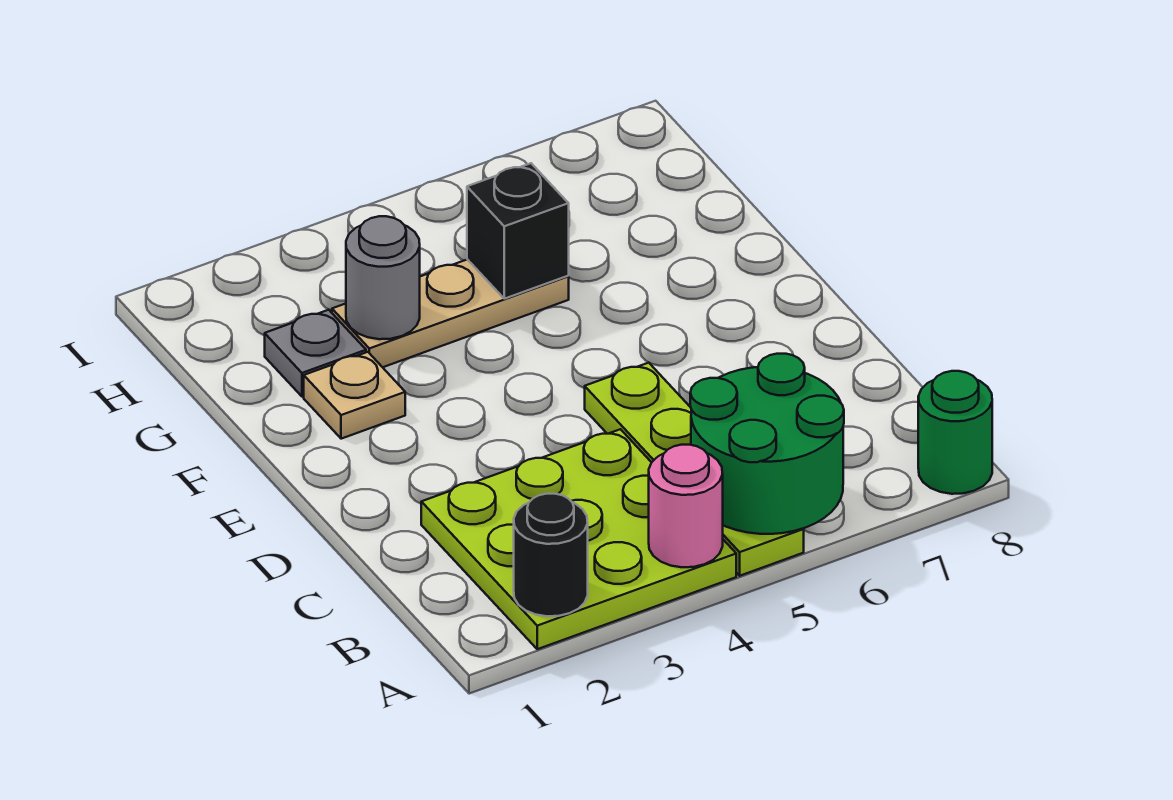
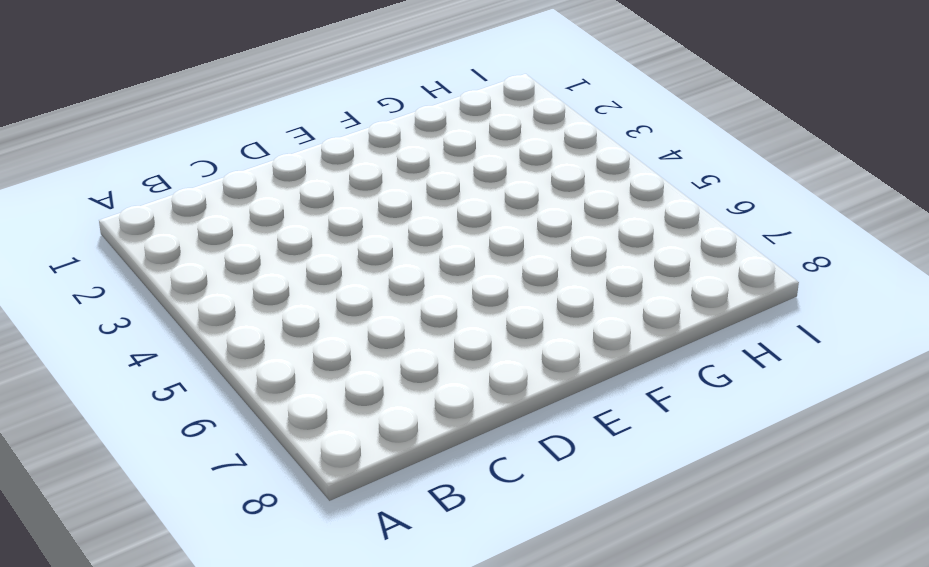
none -> lime 3x3 plate [421,429,736,649]
none -> lime 1x4 plate [585,363,804,576]

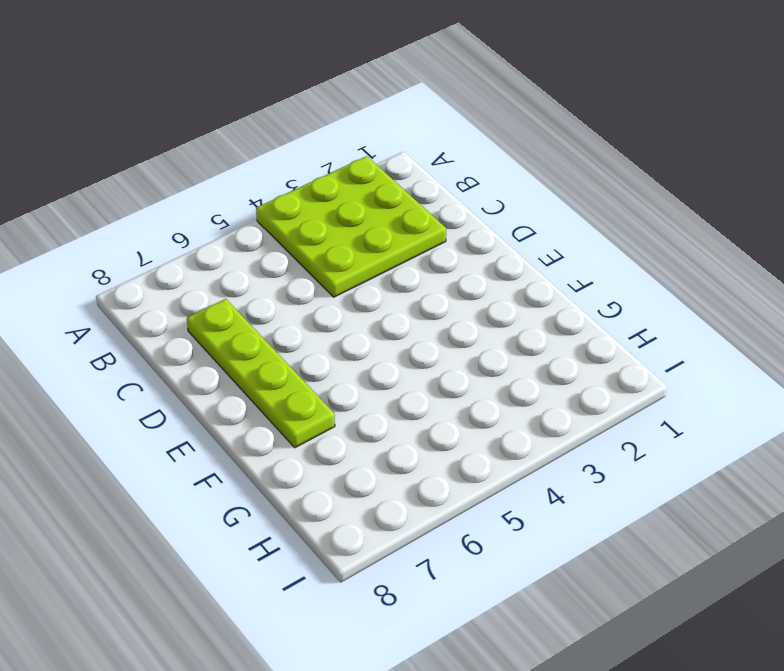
lime 1x4 plate [187,299,335,448] -> lime 1x4 plate moved to [585,363,804,576]
none -> green 1x1 round brick [918,371,992,494]
none -> tan 1x1 plate [304,352,405,439]

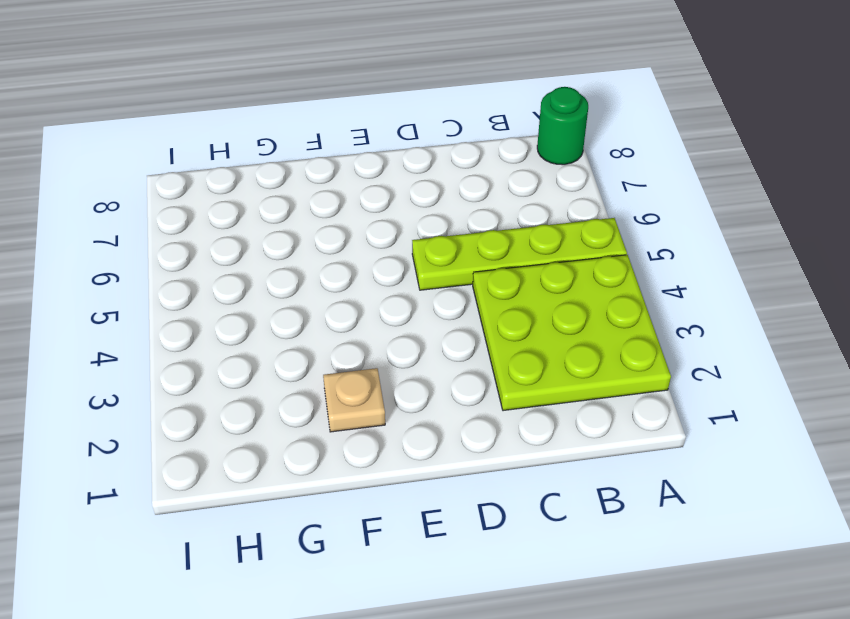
none -> grey 1x1 plate [265,310,366,397]
none -> tan 1x3 plate [332,259,569,367]

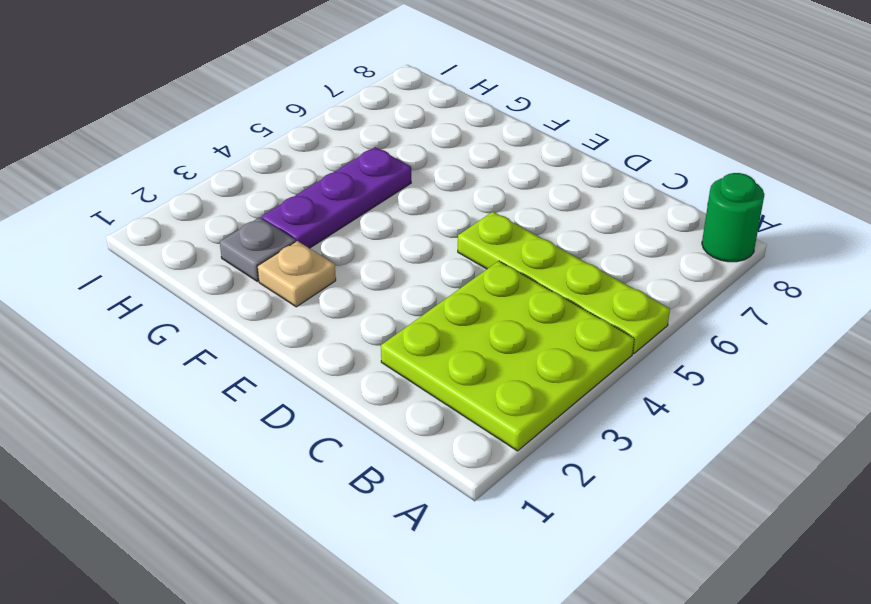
purple 1x3 plate [261,147,411,248] -> tan 1x3 plate [332,259,569,367]
none -> black 1x1 round brick [514,494,588,616]
none -> pink 1x1 round brick [649,445,723,567]

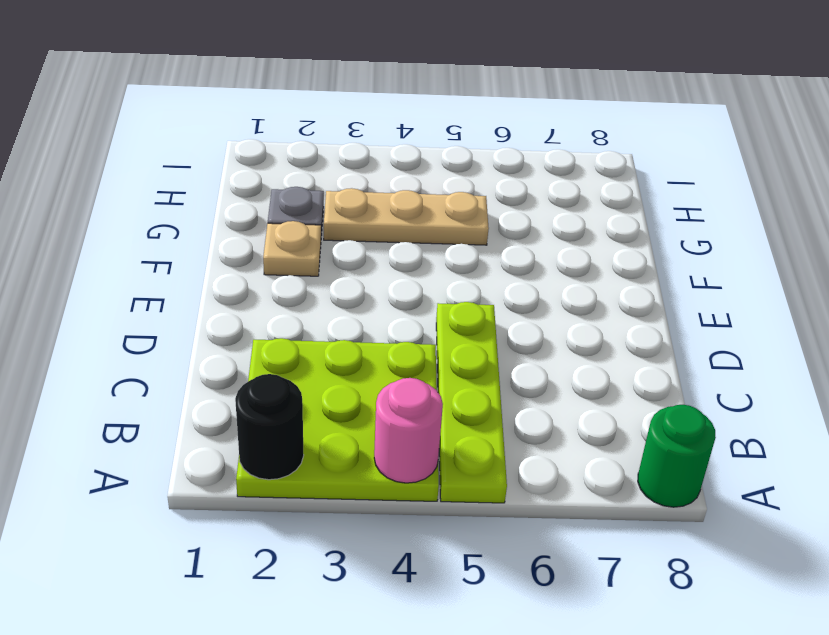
none -> green 2x2 round brick [690,354,844,534]
none -> grey 1x1 round brick [346,216,420,339]

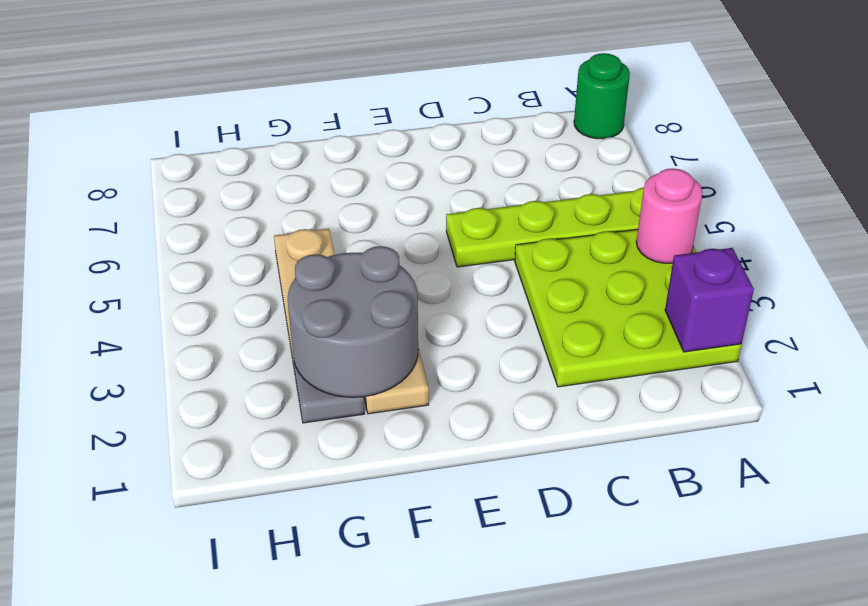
purple 1x1 brick [665,248,754,352] -> black 1x1 round brick [514,494,588,616]
grey 2x2 round brick [288,246,418,397] -> grey 1x1 round brick [346,216,420,339]
none -> green 2x2 round brick [690,354,844,534]
none -> black 1x1 brick [467,163,569,299]

